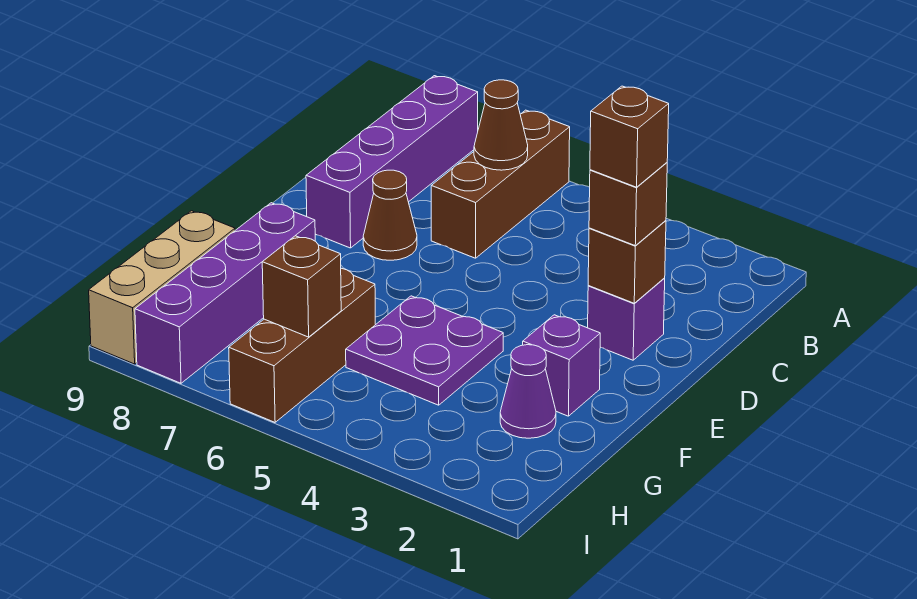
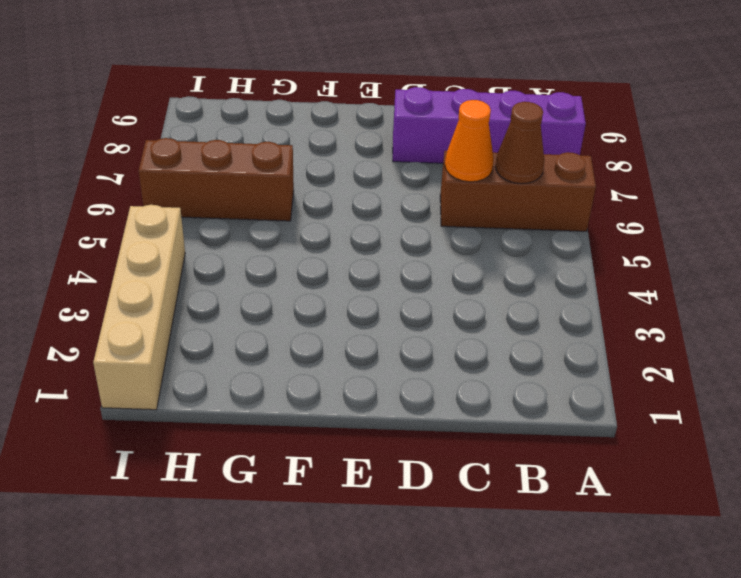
orange 1x1 cone [445,100,494,182] -> none
tan 1x4 brick [93,205,185,410] -> none
none -> purple 1x1 brick [587,278,665,360]
none -> brown 1x1 cone [363,170,417,260]
none -> purple 1x1 brick [523,315,600,416]

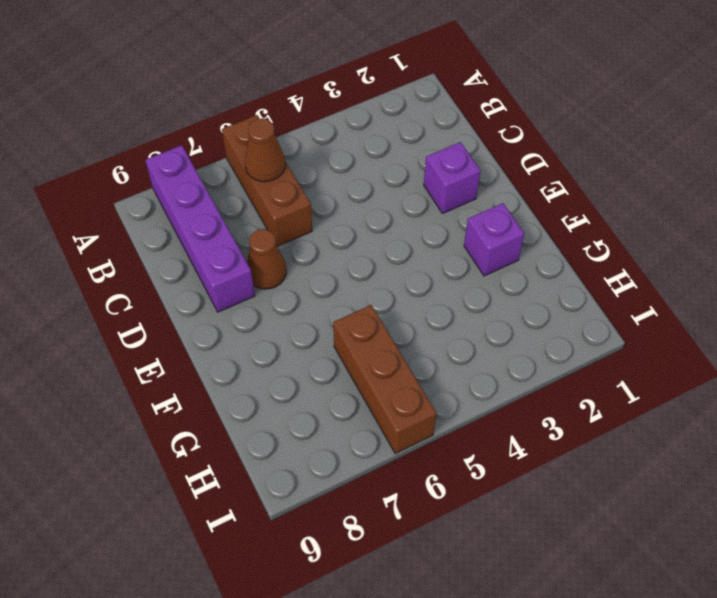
none -> purple 2x2 plate [346,296,503,405]
none -> purple 1x4 brick [135,203,316,383]
none -> purple 1x1 cone [500,345,556,438]

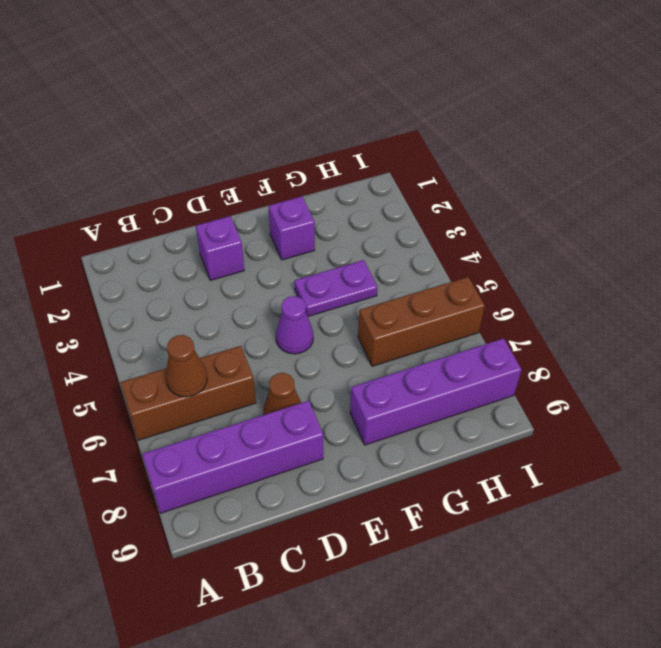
purple 1x1 cone [276,296,313,354] -> purple 1x1 cone moved to [500,345,556,438]
purple 1x2 plate [294,260,378,316] -> purple 2x2 plate [346,296,503,405]
none -> tan 1x3 brick [89,211,235,364]
none -> brown 1x1 brick [588,221,666,303]
none -> brown 1x1 brick [262,236,341,337]

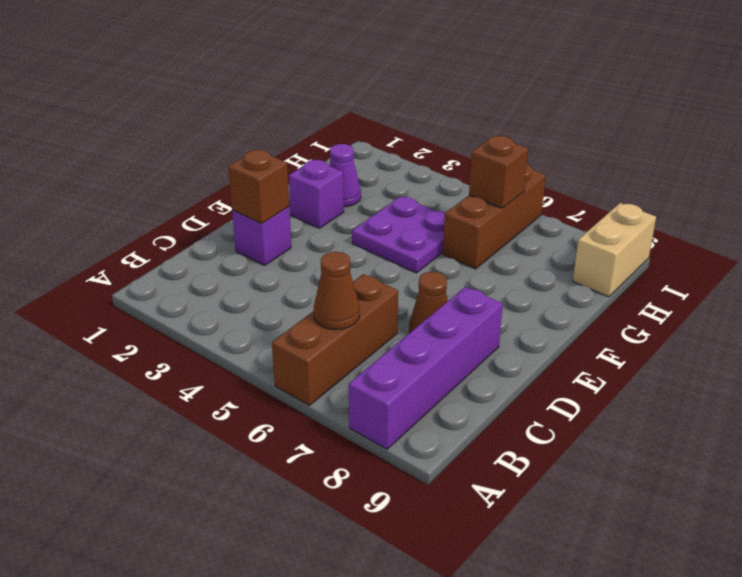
tan 1x2 brick [573,203,656,297] -> tan 1x3 brick [89,211,235,364]
none -> purple 1x4 brick [135,203,316,383]
none -> brown 1x1 brick [589,163,667,246]
none -> brown 1x1 brick [590,86,669,187]

